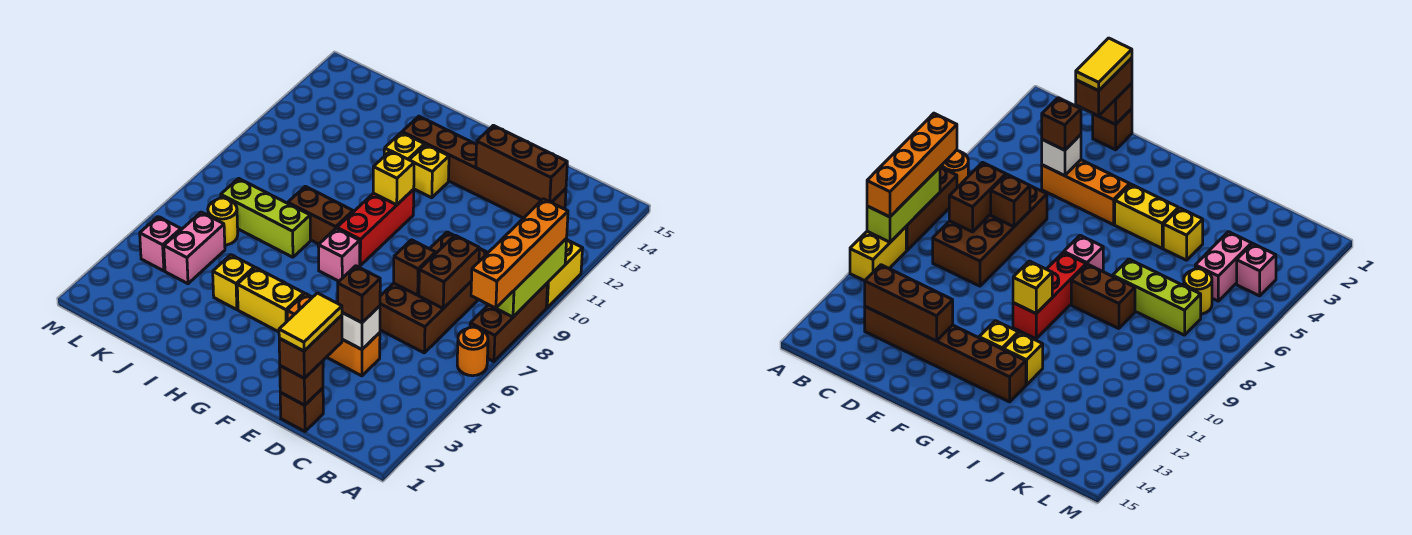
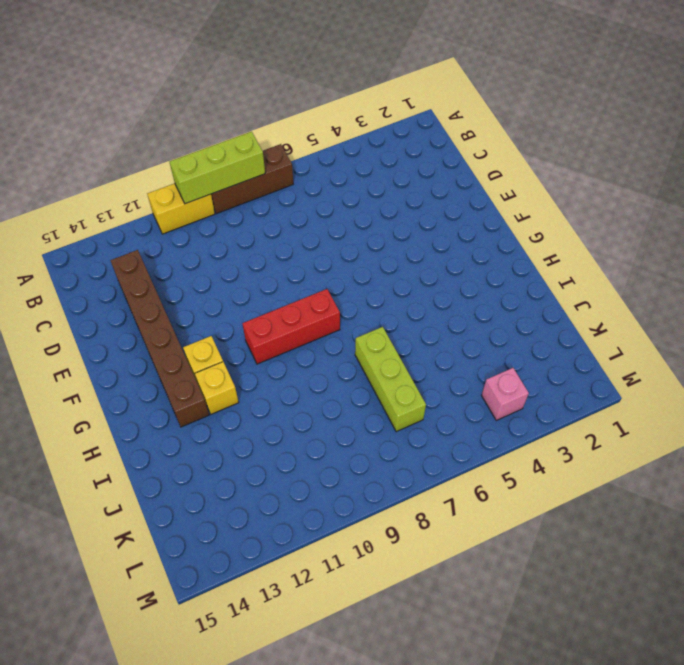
none -> orange 1x1 round brick [457,327,488,376]
none -> brown 2x4 brick [380,232,488,353]
none -> brown 1x1 brick [280,388,323,431]

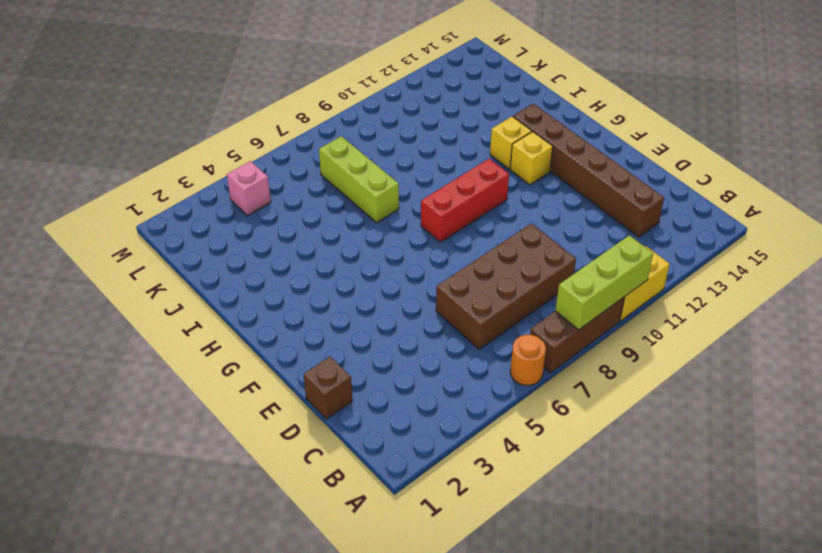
none -> orange 1x3 brick [287,293,380,376]
none -> yellow 1x2 brick [237,267,304,332]
none -> pink 1x1 brick [318,228,360,281]

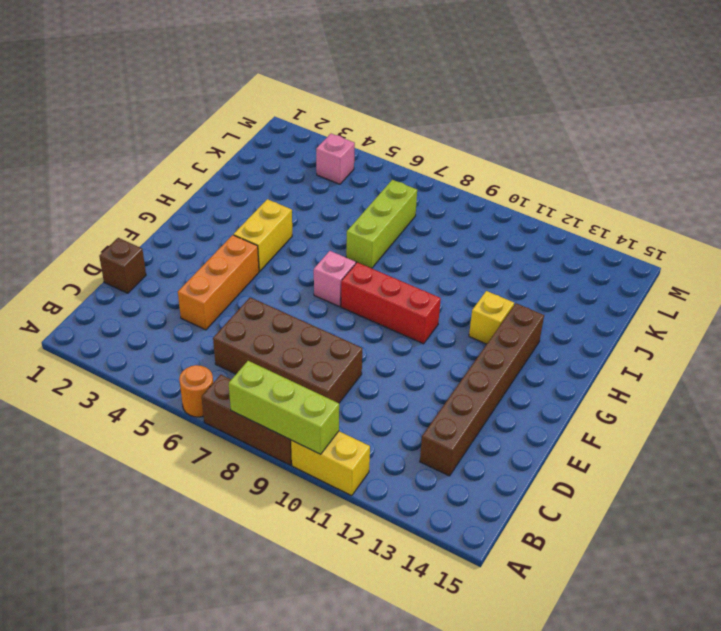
none -> yellow 1x1 brick [410,145,449,198]
none -> brown 1x2 brick [288,186,353,244]
none -> yellow 1x1 brick [213,255,254,310]

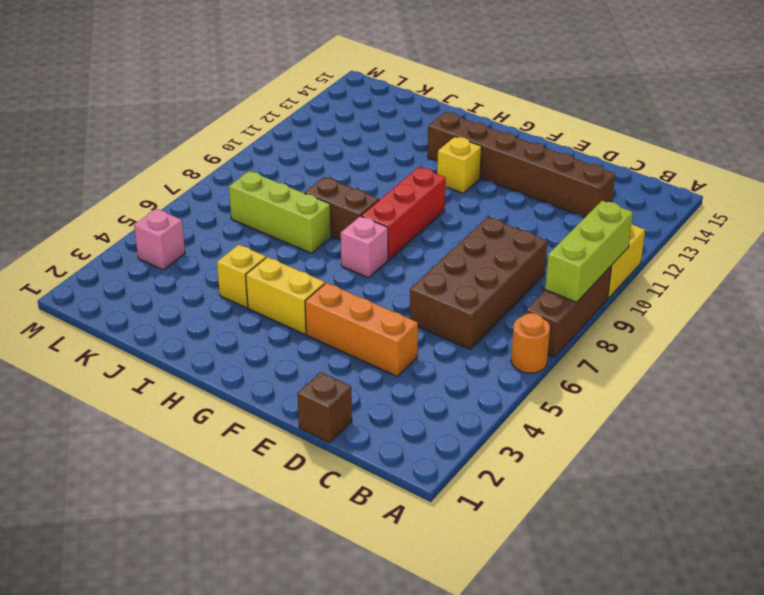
none -> yellow 1x1 brick [384,132,425,160]
none -> pink 1x2 brick [164,212,225,284]
none -> yellow 1x1 round brick [208,198,238,245]

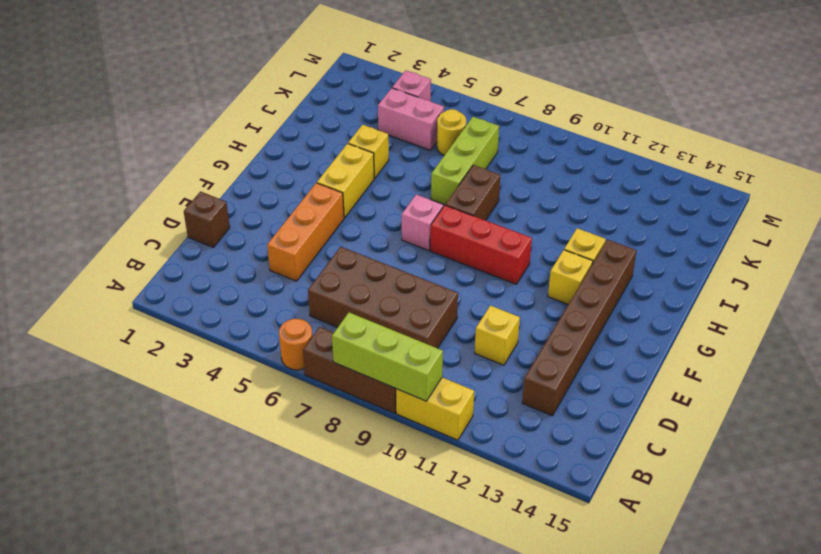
yellow 1x1 brick [475,306,520,365] -> yellow 1x1 brick moved to [373,151,414,205]
none -> brown 1x2 brick [419,235,480,308]
none -> brown 1x3 brick [476,125,567,202]
none -> brown 1x1 brick [280,361,323,405]

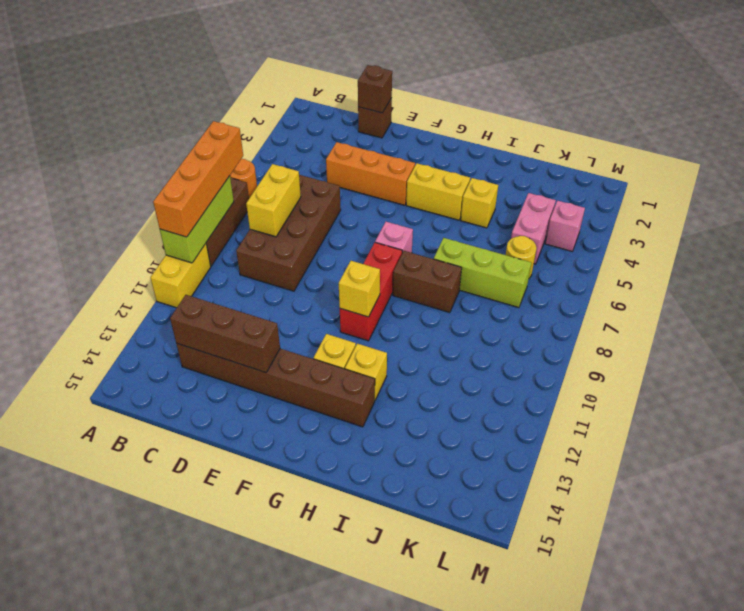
yellow 1x2 brick [246,164,301,237] -> brown 1x2 brick [419,235,480,308]
none -> white 1x1 brick [342,306,380,349]
none -> brown 1x1 brick [394,240,436,295]
none -> brown 1x2 brick [279,315,342,378]

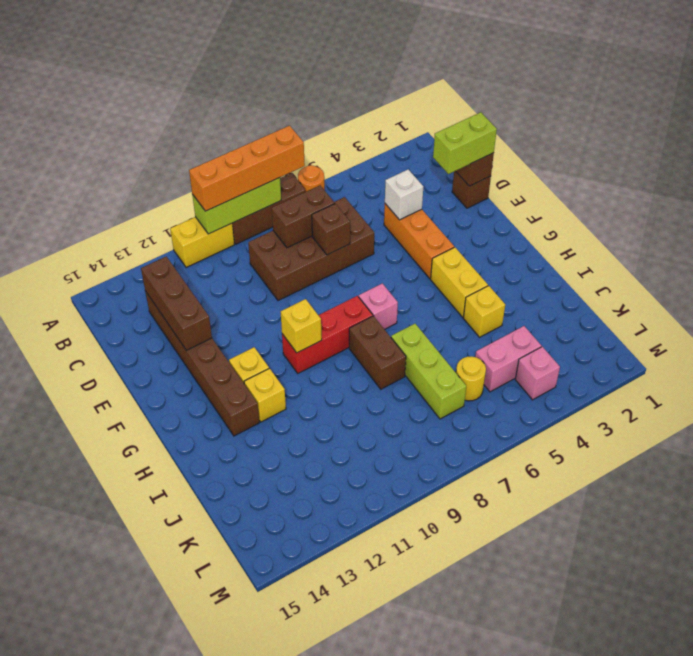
lime 1x2 brick [433,112,497,174] -> brown 1x2 brick [279,315,342,378]
none -> brown 1x1 brick [338,266,380,323]
none -> yellow 1x2 tile [279,293,342,351]

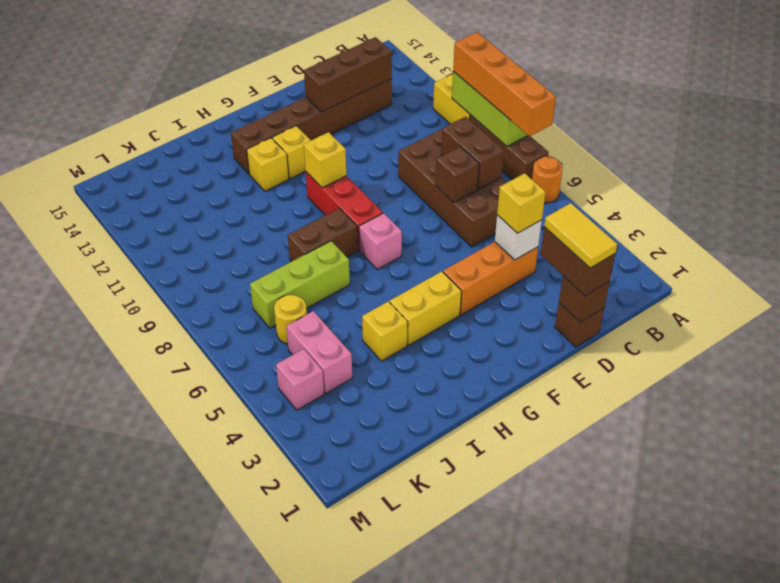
yellow 1x1 brick [497,173,546,233] -> brown 1x1 brick [338,266,380,323]

